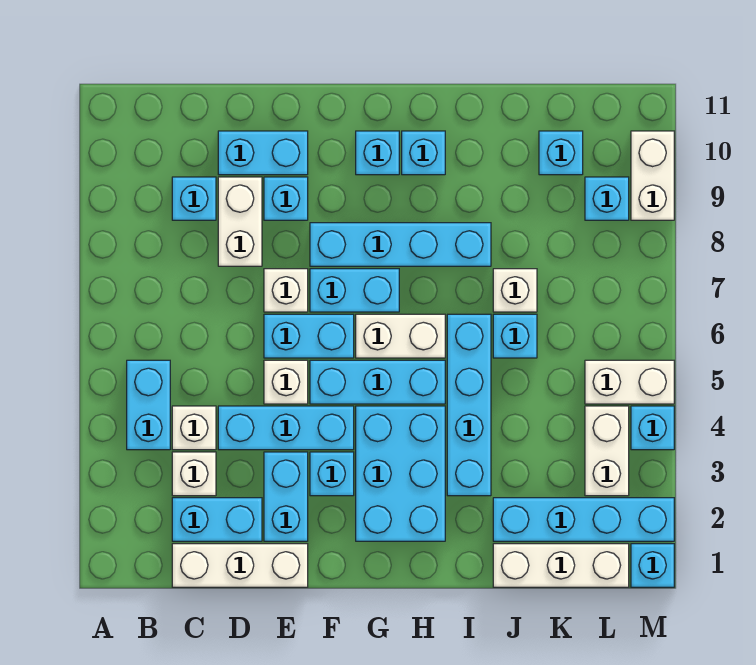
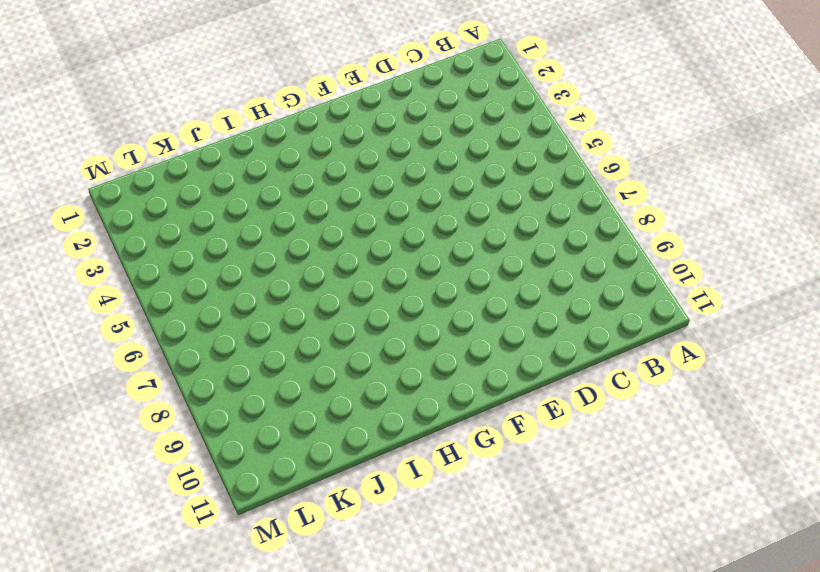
none -> cyan 1x2 brick [127,360,170,450]
none -> white 1x3 brick [172,544,308,587]
none -> cyan 1x2 brick [172,498,262,541]
none -> white 1x1 brick [172,452,216,496]

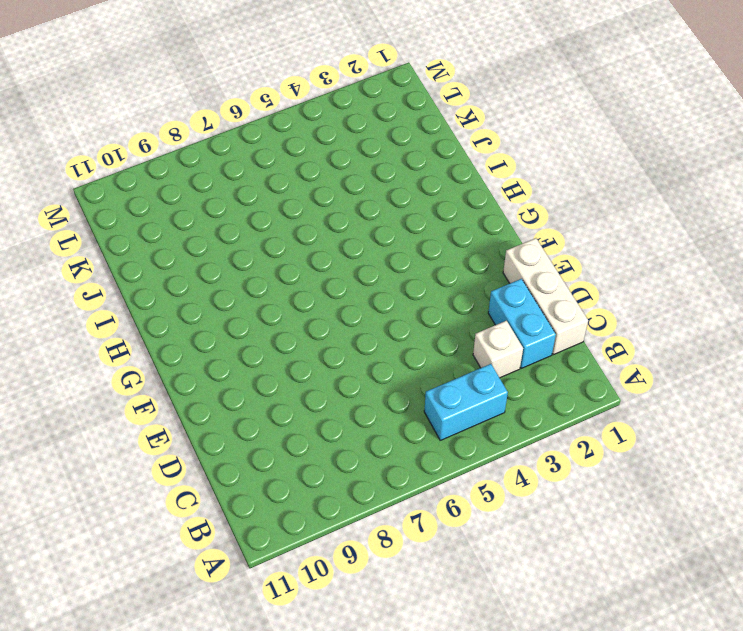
none -> white 1x1 brick [172,406,216,450]
none -> cyan 1x1 brick [172,177,216,220]
none -> cyan 1x3 brick [218,406,354,450]
none -> white 1x2 brick [218,177,262,266]

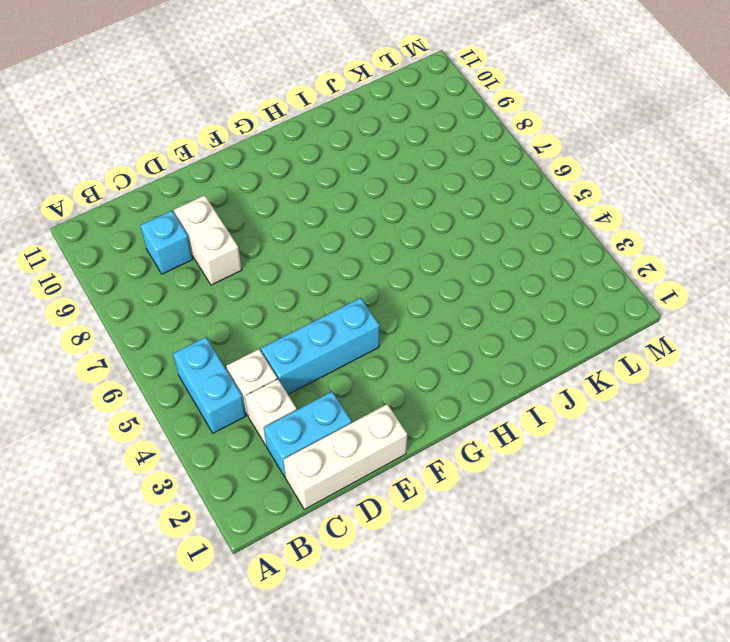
none -> cyan 1x2 brick [218,131,308,175]
none -> cyan 1x2 brick [264,452,308,541]
none -> white 1x1 brick [264,360,308,404]
none -> cyan 1x2 brick [264,314,354,358]

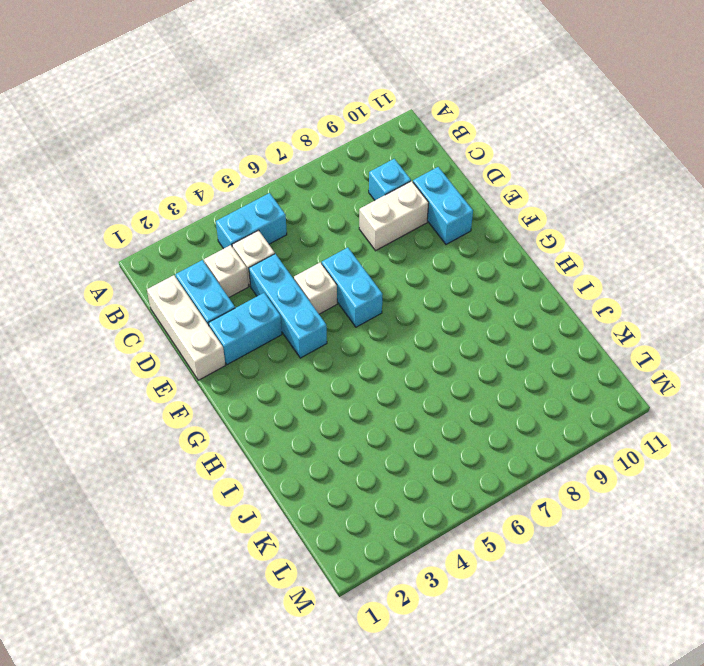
none -> white 1x1 brick [264,269,308,312]
none -> cyan 1x1 brick [264,177,308,220]
none -> cyan 1x1 brick [310,452,354,496]
none -> cyan 1x3 brick [310,360,445,404]

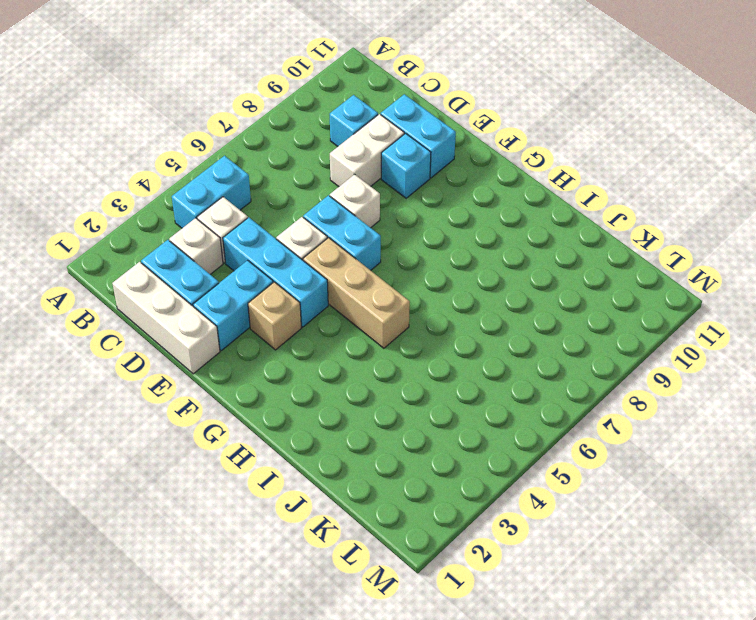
tan 1x1 brick [248,282,301,350] -> cyan 1x1 brick [310,452,354,496]
tan 1x3 brick [303,238,410,348] -> cyan 1x3 brick [310,360,445,404]
none -> cyan 1x2 brick [310,269,399,312]
none -> cyan 1x4 brick [310,223,491,266]
none -> cyan 2x3 brick [356,406,445,541]
none -> white 1x2 brick [356,314,445,358]

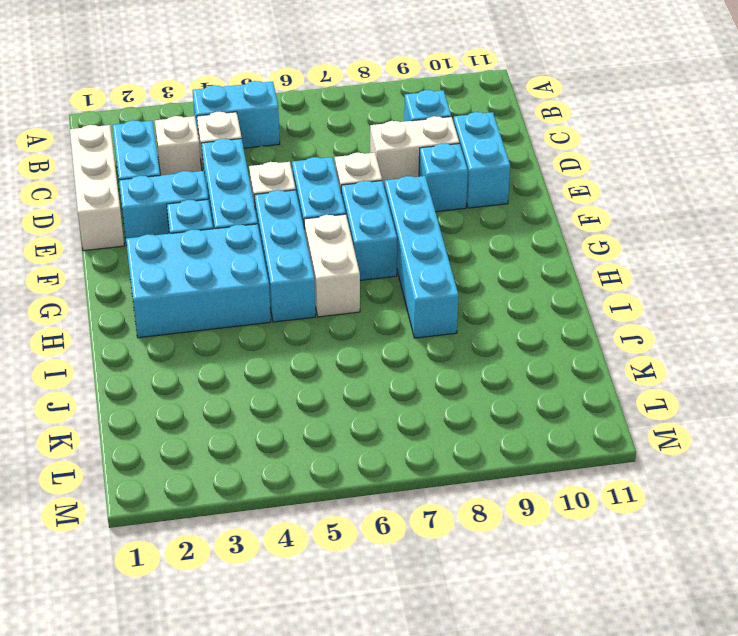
none -> cyan 1x1 brick [356,131,399,175]
none -> cyan 1x1 brick [402,131,445,175]
none -> cyan 1x4 brick [447,314,491,496]
none -> white 1x3 brick [493,544,629,587]

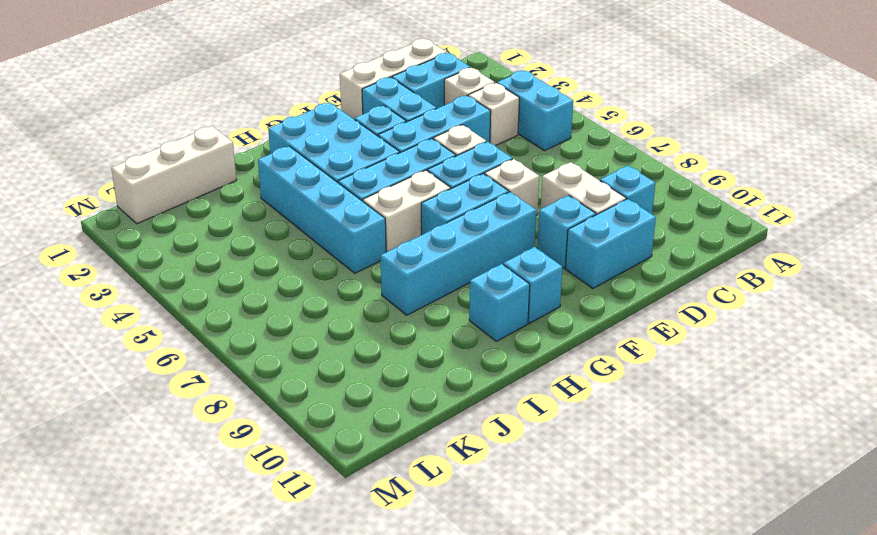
none -> cyan 1x4 brick [493,498,674,541]
none -> cyan 1x1 brick [493,314,537,358]
none -> white 1x1 brick [493,269,537,312]
none -> cyan 1x1 brick [539,131,583,175]

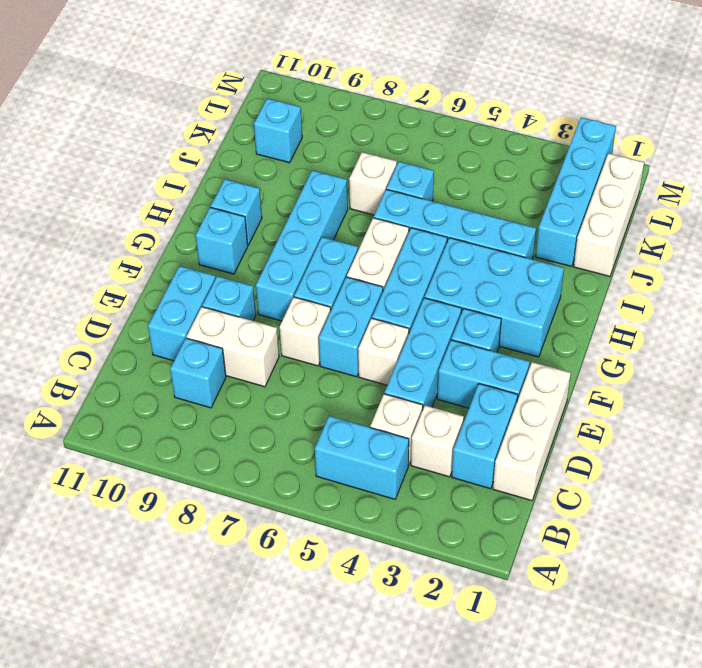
none -> white 1x2 brick [585,406,629,496]
none -> white 1x2 brick [585,360,674,404]
none -> cyan 1x1 brick [585,177,629,220]
none -> cyan 1x1 brick [631,544,674,587]

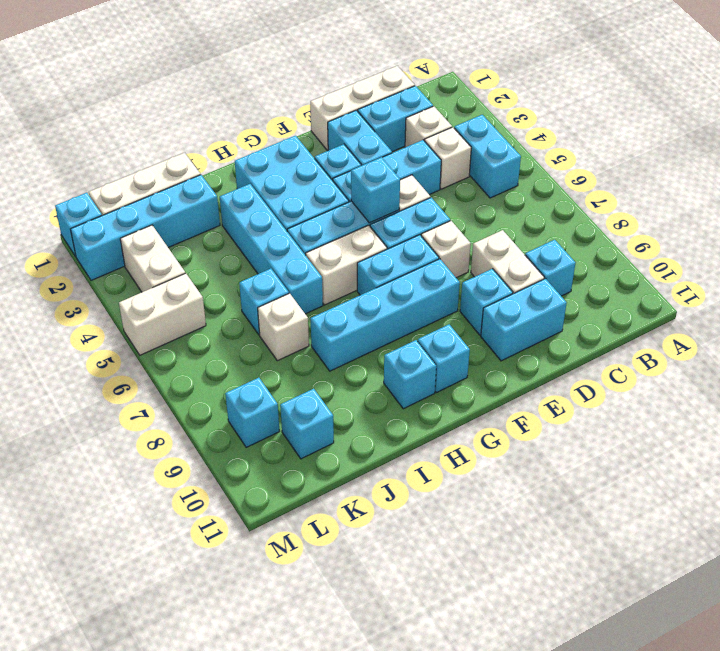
cyan 1x1 brick [351,157,400,223] -> cyan 1x1 brick moved to [631,406,674,450]
none -> white 1x2 brick [631,131,674,220]

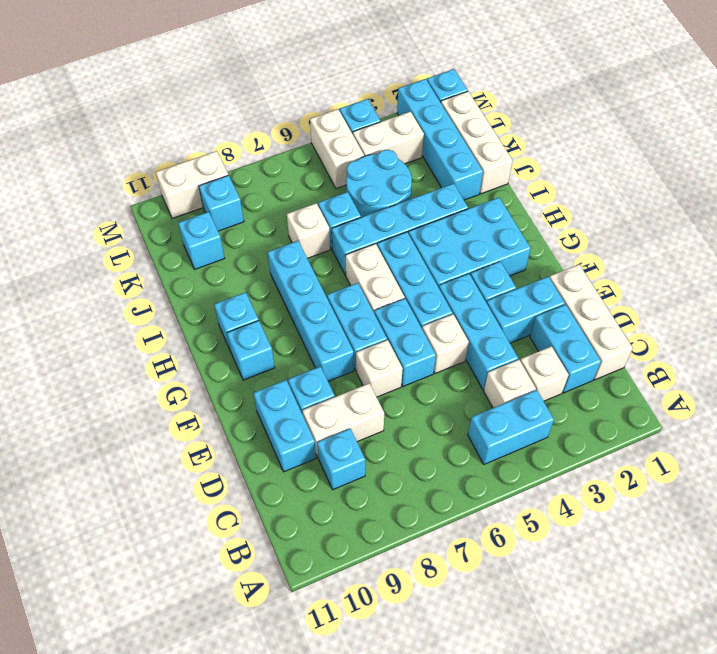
cyan 2x2 round brick [346,150,412,217] -> none

